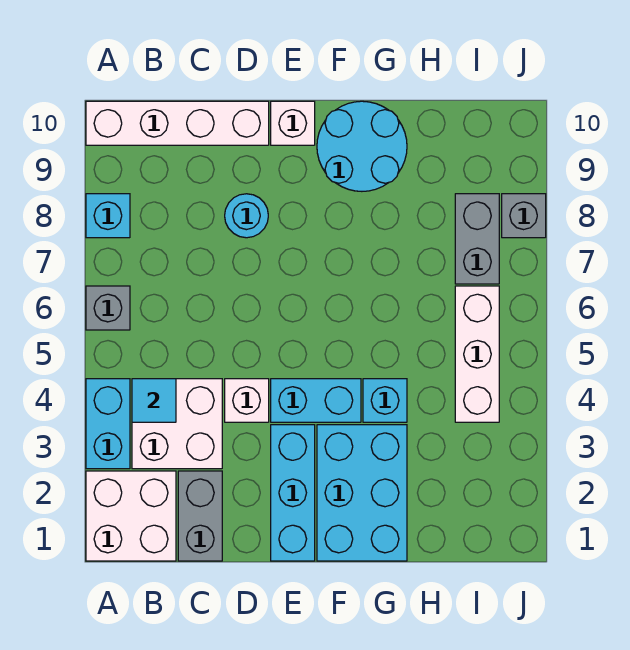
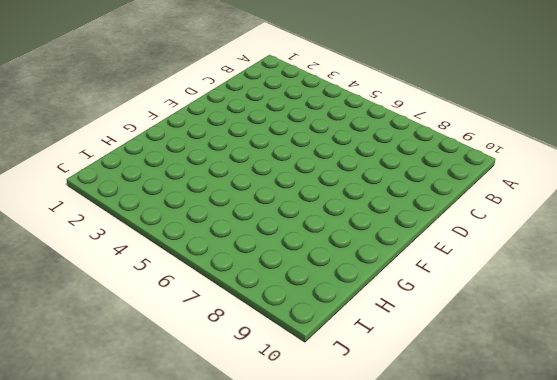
none -> white 2x2 brick [86,471,176,561]
none -> cyan 1x2 brick [86,379,130,469]
none -> grey 1x1 brick [86,286,130,330]

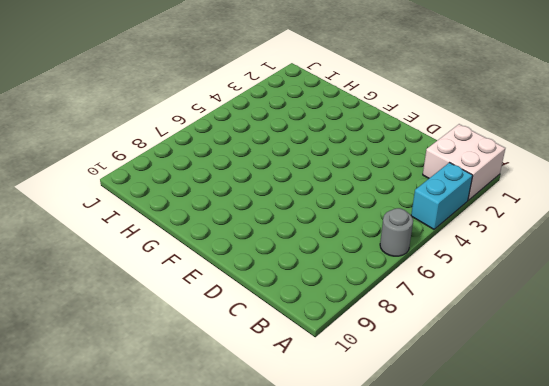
grey 1x1 round brick [380,208,413,256] -> grey 1x1 brick [86,286,130,330]
none -> cyan 1x1 brick [86,194,130,238]
none -> white 1x4 brick [86,101,269,145]
none -> white 2x2 brick [132,379,222,469]

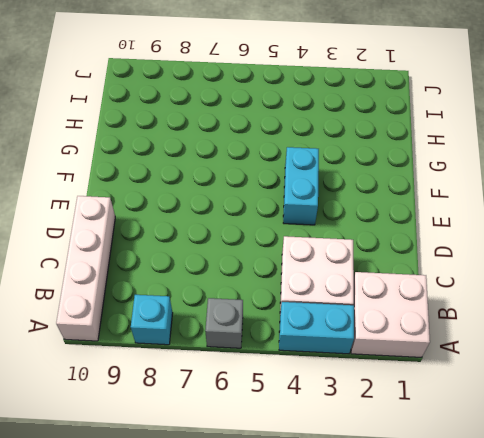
none -> grey 1x2 brick [178,471,222,561]
none -> white 1x1 brick [225,379,269,422]
none -> cyan 1x1 round brick [225,194,268,238]

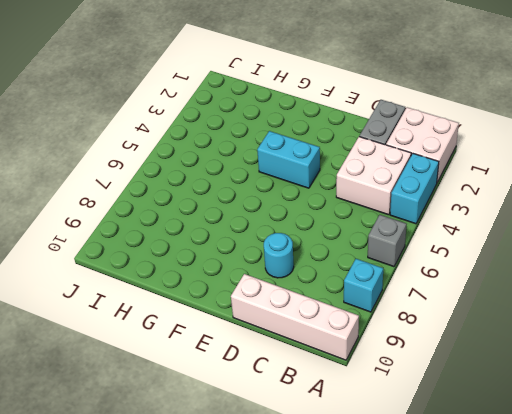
none -> white 1x1 brick [225,379,269,422]
none -> cyan 1x3 brick [271,425,315,561]
none -> white 1x1 brick [271,101,315,145]

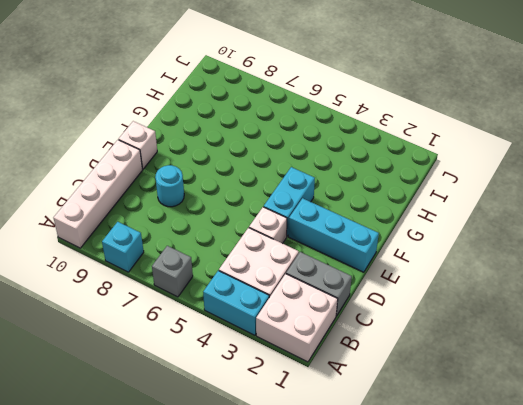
none -> cyan 2x3 brick [317,425,407,561]
none -> cyan 2x2 round brick [317,101,407,191]
none -> cyan 1x1 brick [363,379,407,422]

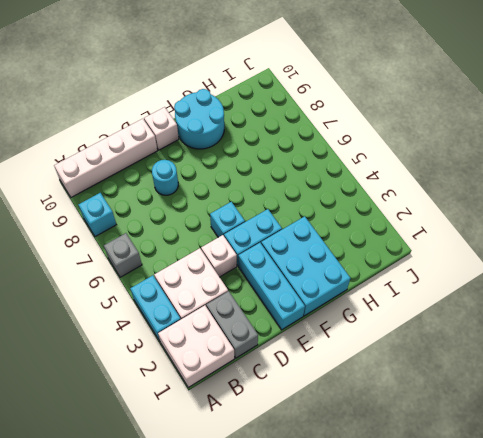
cyan 1x1 brick [210,202,245,237] -> cyan 1x1 brick moved to [363,379,407,422]
none -> white 1x3 brick [455,286,499,422]
none -> grey 1x2 brick [455,194,499,284]
none -> grey 1x1 brick [502,194,546,238]

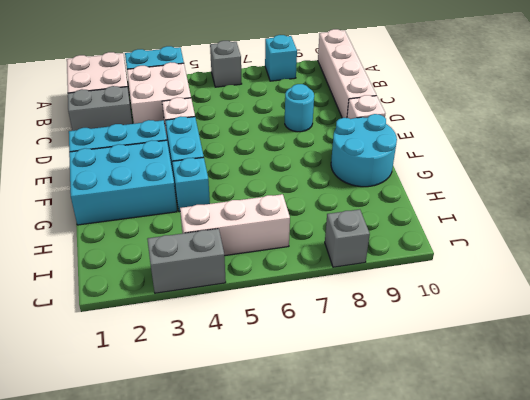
grey 1x2 brick [147,229,226,293] -> grey 1x2 brick moved to [455,194,499,284]
none -> cyan 1x1 tile [132,379,176,422]

